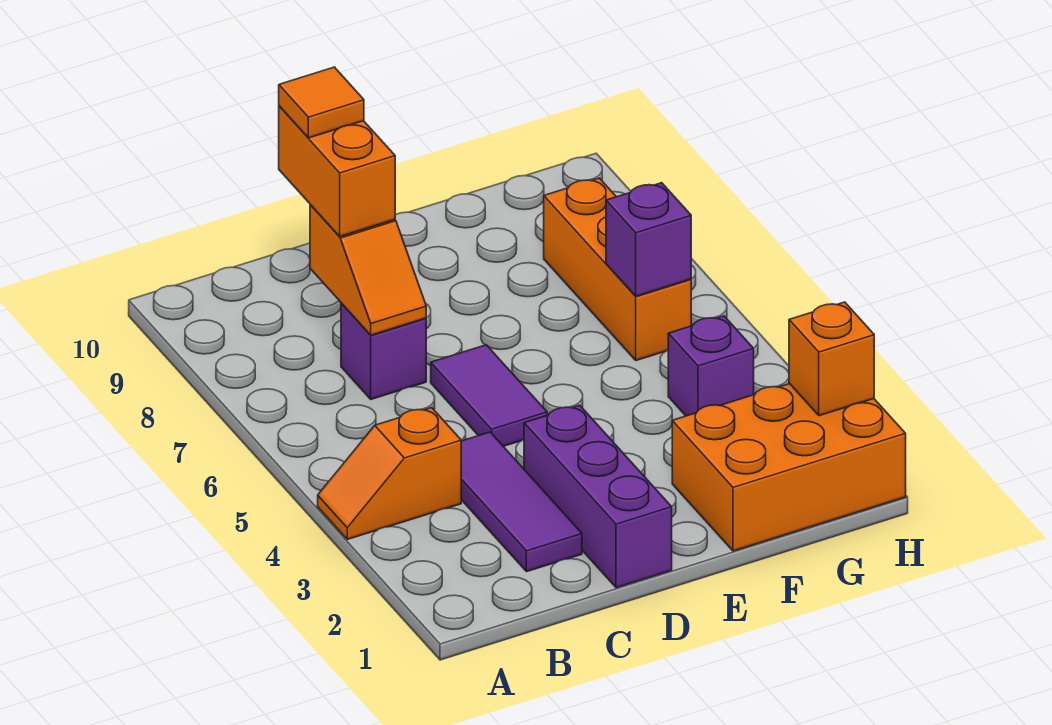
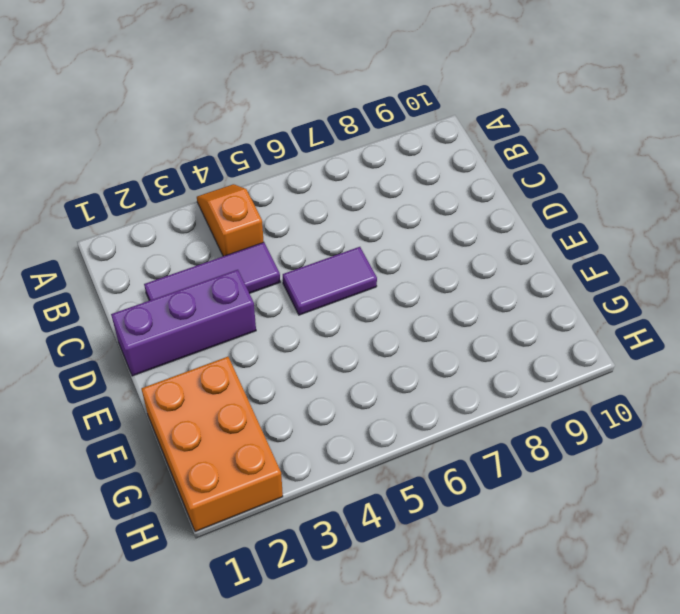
none -> purple 1x1 brick [341,303,426,399]
none -> purple 1x1 brick [668,316,754,416]
none -> orange 1x3 brick [544,178,691,361]

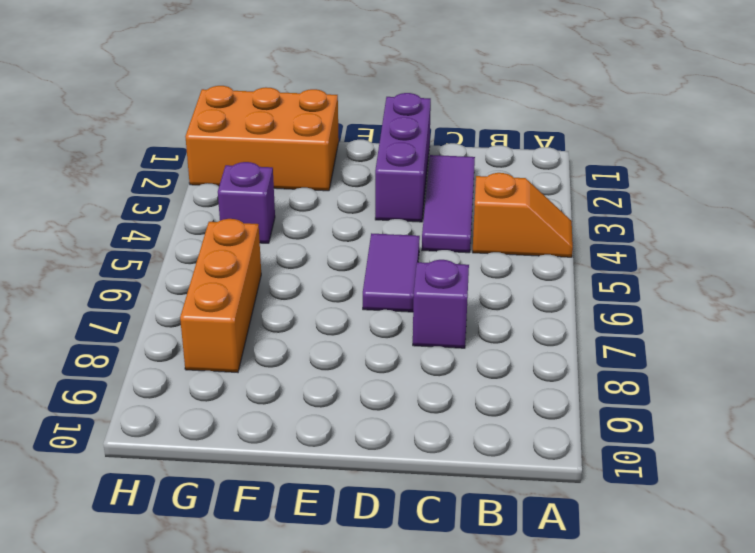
none -> orange 1x2 slope [310,205,426,335]
none -> purple 1x1 brick [606,183,691,296]
none -> orange 1x1 brick [789,302,874,416]

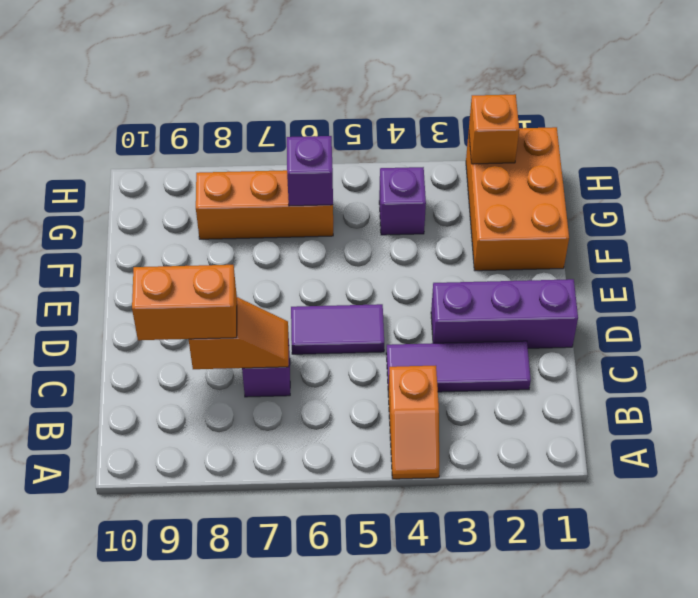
none -> orange 1x1 tile [279,67,364,138]

